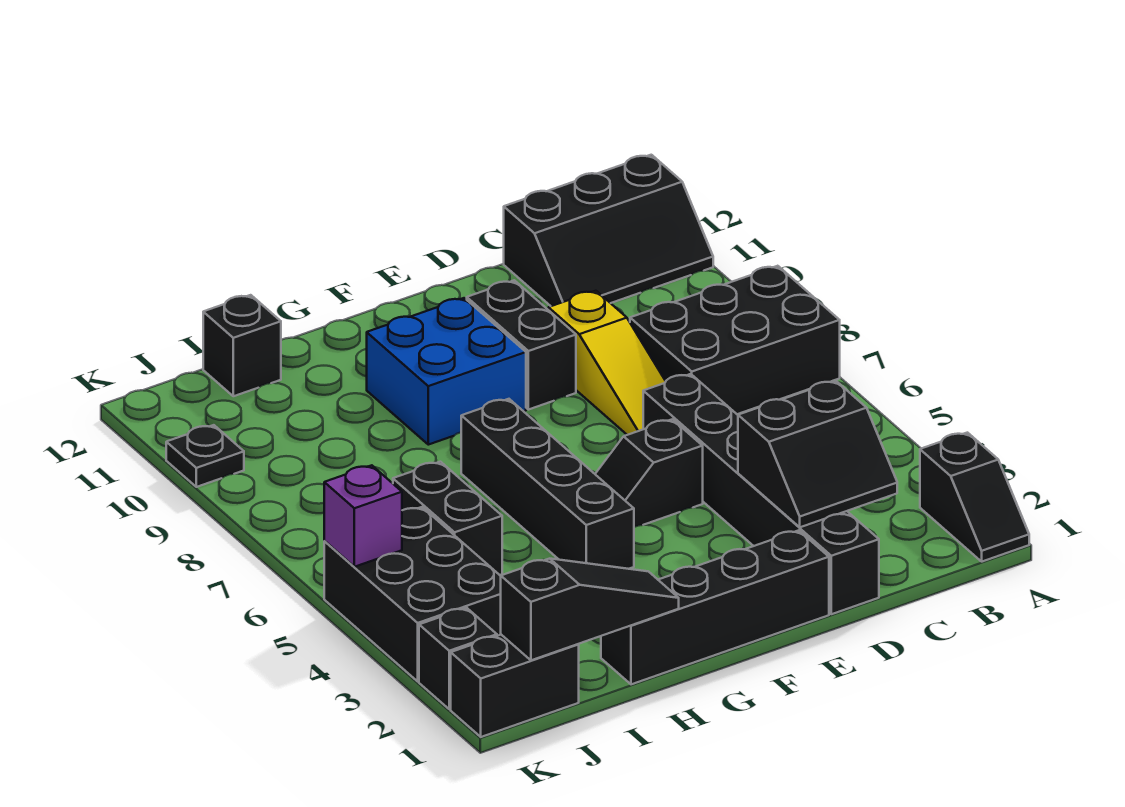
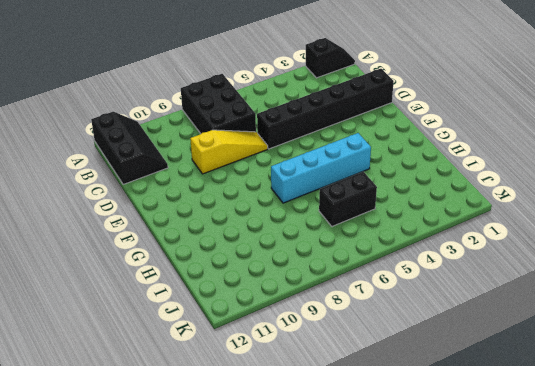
cyan 1x4 brick [271,133,371,203] -> black 1x4 brick [461,399,634,569]
none -> black 1x4 brick [601,530,829,684]
none -> black 1x2 slope [595,419,703,527]
none -> black 1x2 brick [467,280,576,410]

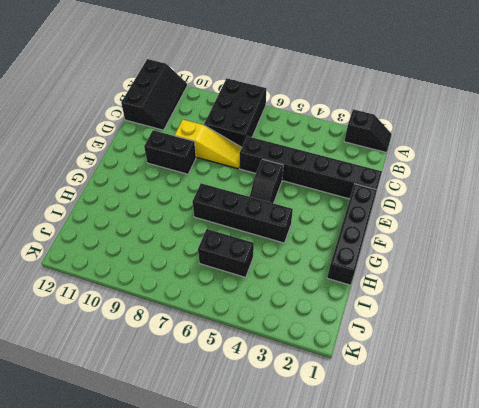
none -> blue 2x2 brick [367,298,526,445]
none -> black 1x1 brick [203,295,281,396]
none -> black 1x2 brick [451,635,579,737]

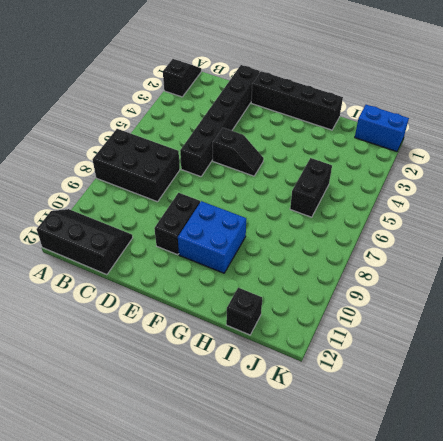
blue 1x2 brick [355,105,409,152] -> black 1x2 brick [451,635,579,737]
none -> yellow 1x3 slope [548,291,666,435]
none -> black 1x4 brick [461,399,634,569]
none -> black 2x3 brick [324,507,501,681]

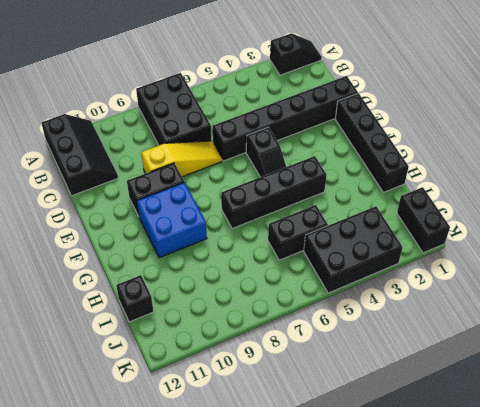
none -> black 1x1 brick [419,608,497,709]
none -> black 1x1 plate [166,425,244,487]
none -> black 2x2 slope [738,381,897,527]

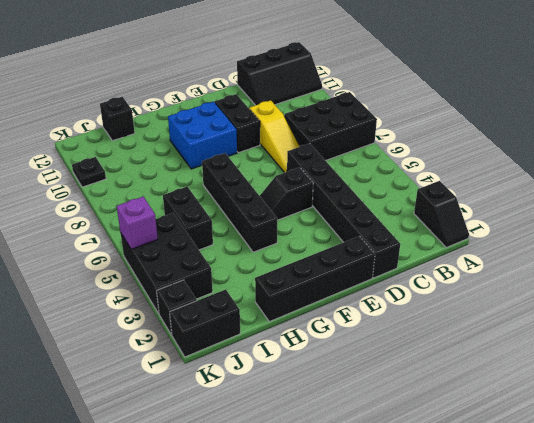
none -> black 2x2 slope [738,381,897,527]
none -> black 1x3 slope [501,559,679,660]

